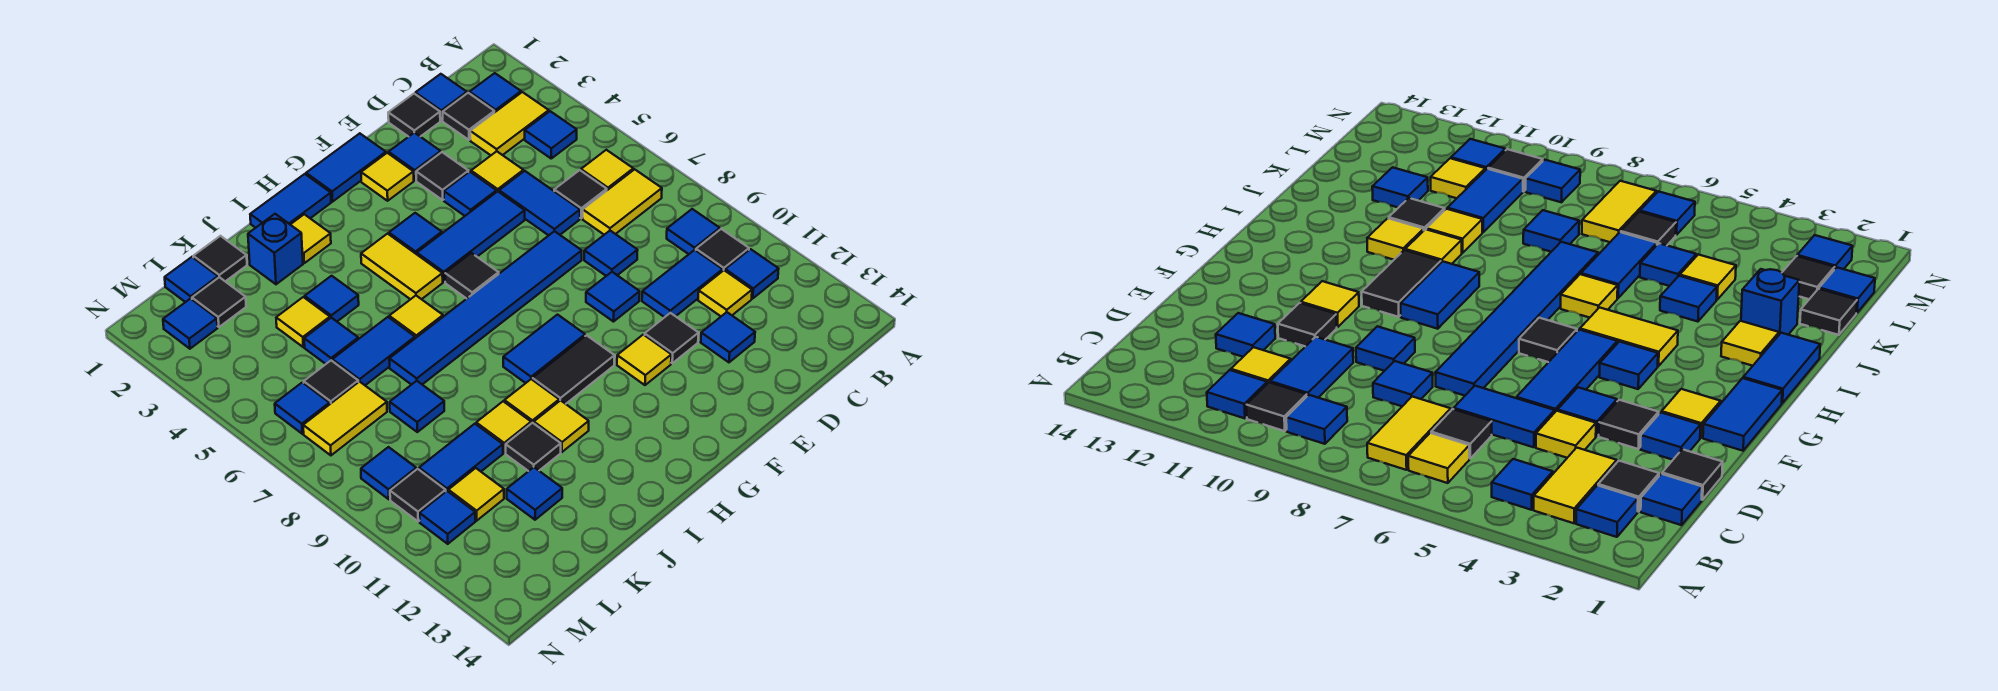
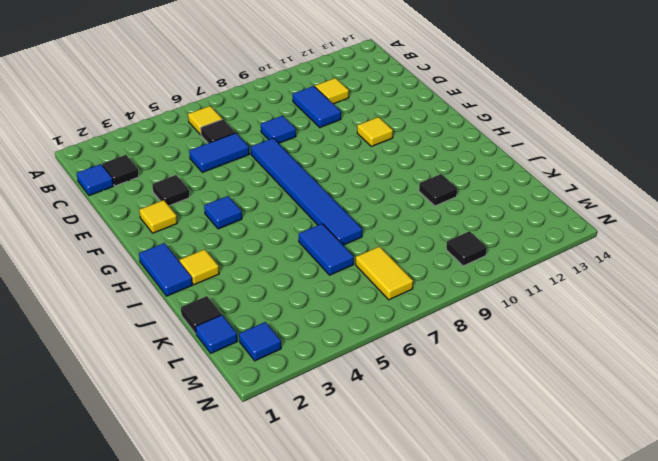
none -> blue 1x1 tile [469,73,521,113]
none -> yellow 1x2 tile [470,92,549,155]
none -> blue 1x1 tile [525,111,577,158]
none -> yellow 1x2 tile [583,169,662,235]

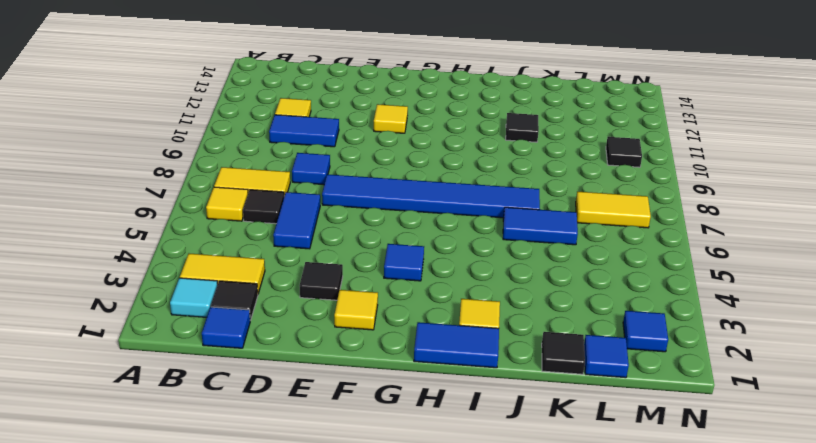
cyan 1x1 tile [170,278,218,317] -> blue 1x1 tile [469,73,521,113]
none -> blue 1x1 tile [525,111,577,158]
none -> blue 1x1 tile [667,209,720,254]
none -> black 1x1 tile [696,229,749,270]
none -> blue 1x1 tile [725,249,779,298]

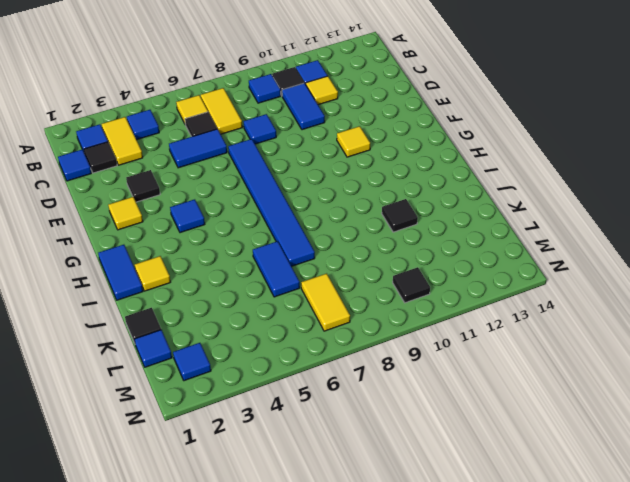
none -> black 1x1 tile [388,94,440,137]
none -> yellow 1x1 tile [471,151,523,192]
none -> blue 1x1 tile [701,312,755,362]
none -> blue 1x1 tile [389,133,441,180]

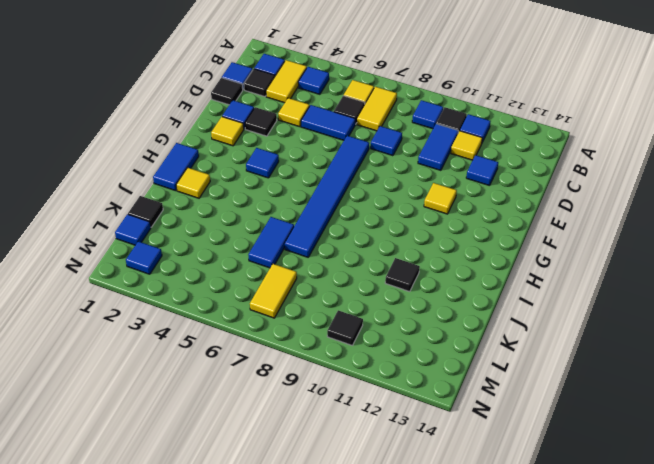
none -> blue 1x1 tile [444,172,496,216]
none -> blue 1x3 tile [417,191,525,282]
none -> blue 1x1 tile [586,272,640,322]
none -> black 1x1 tile [645,313,699,363]

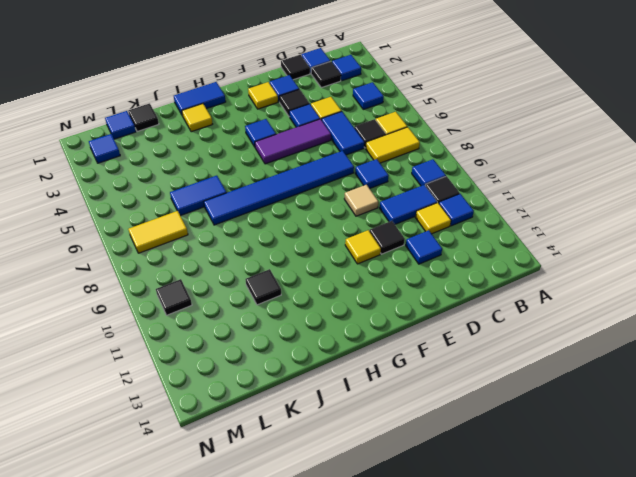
purple 1x3 tile [255,119,331,164] -> blue 1x3 tile [417,191,525,282]
tan 1x1 tile [344,185,378,216] -> blue 1x1 tile [586,272,640,322]
none -> yellow 1x2 tile [470,92,549,155]
none -> blue 1x2 tile [306,133,386,202]
none -> black 1x1 tile [445,253,499,299]
none -> blue 1x2 tile [503,315,585,383]

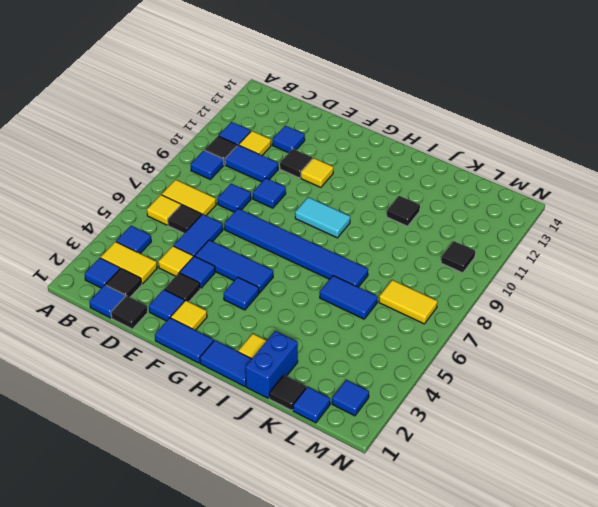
cyan 1x2 tile [295,197,350,238] -> blue 1x2 tile [503,315,585,383]
blue 1x2 brick [245,331,298,398] -> blue 1x1 brick [248,214,303,284]
none -> black 1x1 tile [445,253,499,299]
none -> black 1x2 tile [533,335,615,404]
none -> yellow 1x2 tile [361,234,443,299]
none -> yellow 1x1 tile [389,296,443,338]

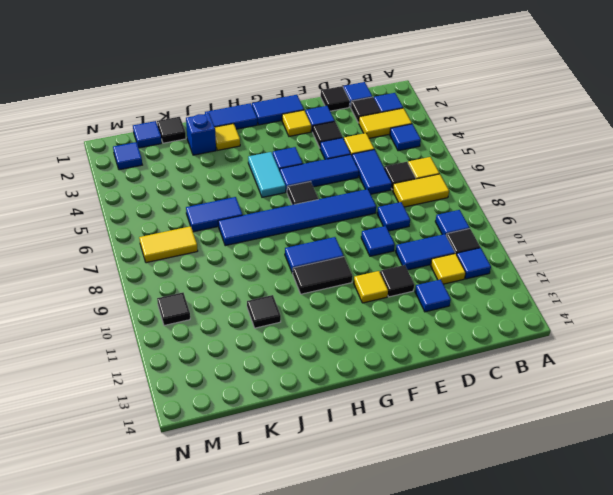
cyan 1x2 tile [248,152,286,197] -> yellow 1x2 tile [361,234,443,299]
none -> yellow 1x1 tile [389,296,443,338]
none -> yellow 1x1 tile [504,379,559,423]
none -> yellow 1x1 tile [534,400,589,452]
none -> blue 1x1 tile [305,276,359,321]

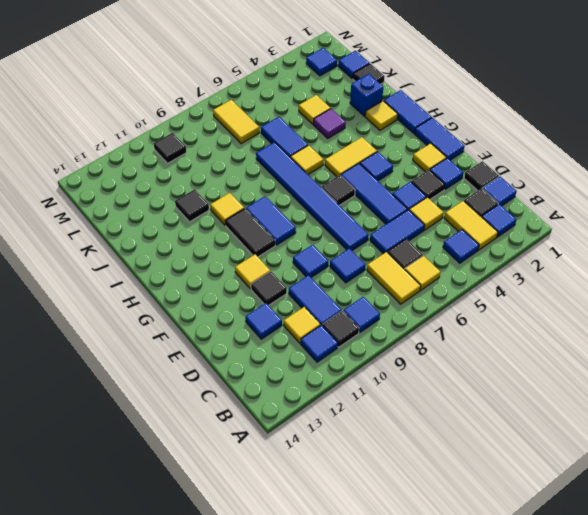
purple 1x1 tile [313,109,346,138] -> blue 1x1 tile [305,276,359,321]
none -> yellow 1x1 tile [534,400,589,452]
none -> yellow 1x1 tile [476,401,531,453]
none -> blue 1x1 tile [304,318,358,364]
none -> blue 1x1 tile [390,381,444,432]

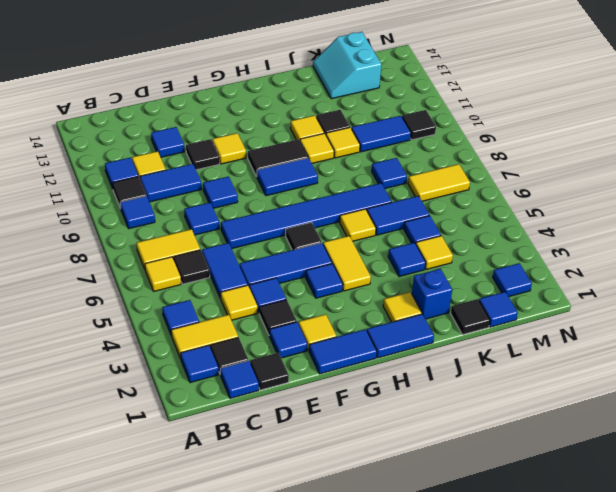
cyan 2x2 slope [313,32,381,99] -> none
none -> blue 1x1 tile [507,467,562,520]
none -> black 1x1 tile [192,277,246,327]
none -> black 1x1 tile [304,361,358,405]
none -> yellow 1x1 tile [448,468,504,521]

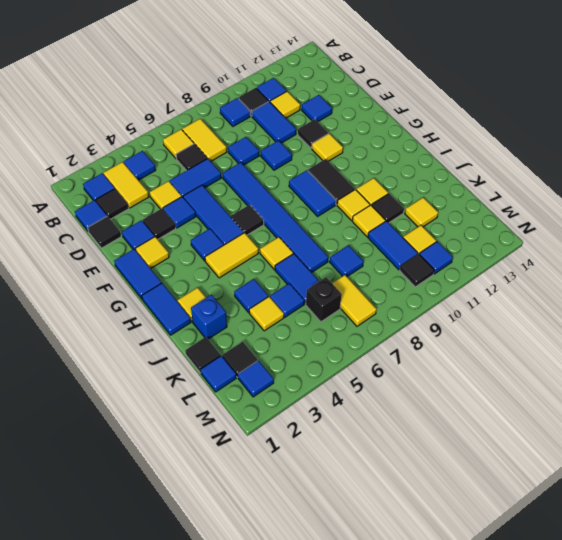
yellow 1x1 tile [405,198,438,227] -> blue 1x1 tile [507,467,562,520]
black 1x1 brick [306,277,342,322] -> black 1x1 tile [304,361,358,405]
none -> blue 1x1 tile [275,382,329,434]
none -> blue 1x1 tile [361,447,416,499]

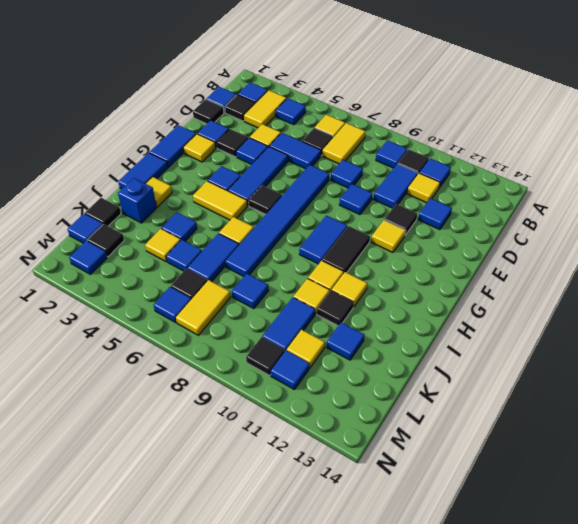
none -> blue 1x1 tile [361,447,416,499]

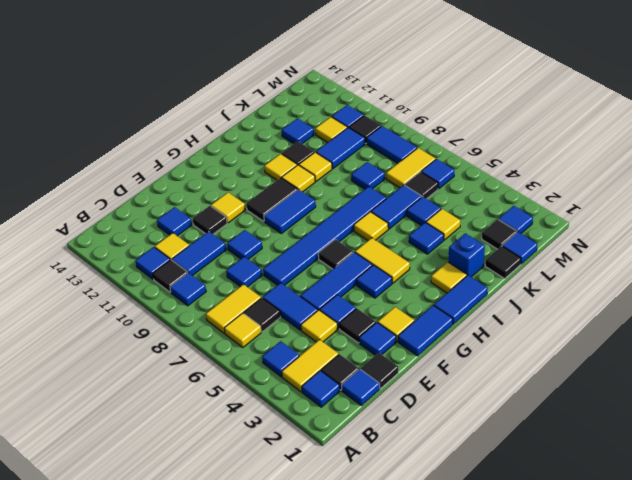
blue 1x2 tile [367,126,417,163] -> blue 1x1 tile [361,447,416,499]

